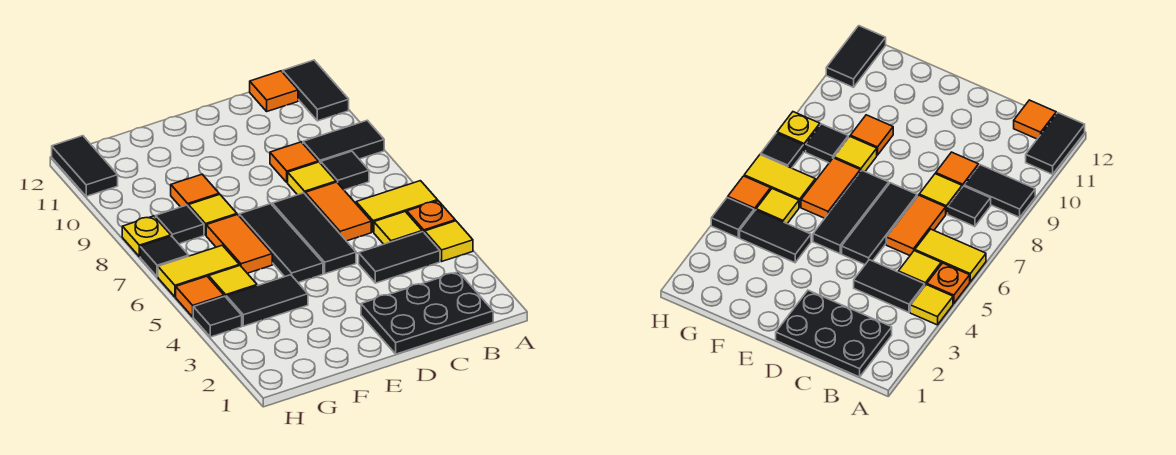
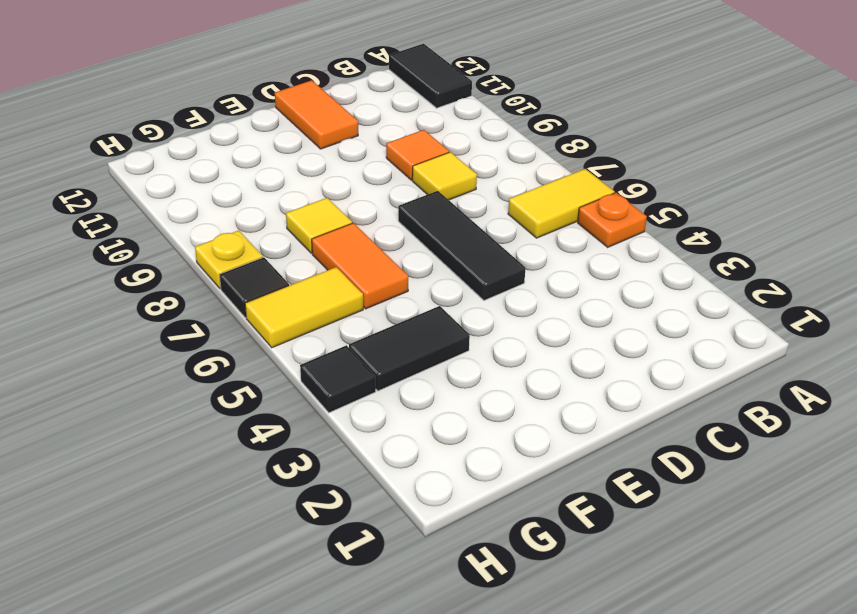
orange 1x2 tile [275,80,358,149] -> orange 1x2 tile moved to [305,182,371,241]
none -> yellow 1x1 tile [425,221,473,261]
none -> black 1x2 tile [303,120,384,164]
none -> black 2x3 plate [361,272,493,354]

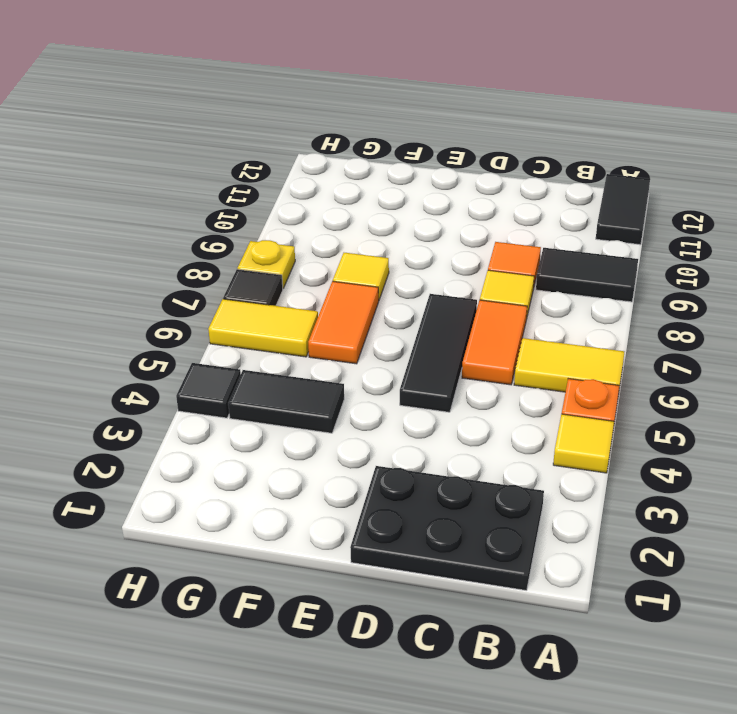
none -> black 1x2 tile [359,232,440,283]
none -> yellow 1x1 tile [374,212,422,244]
none -> black 1x1 tile [321,151,369,190]

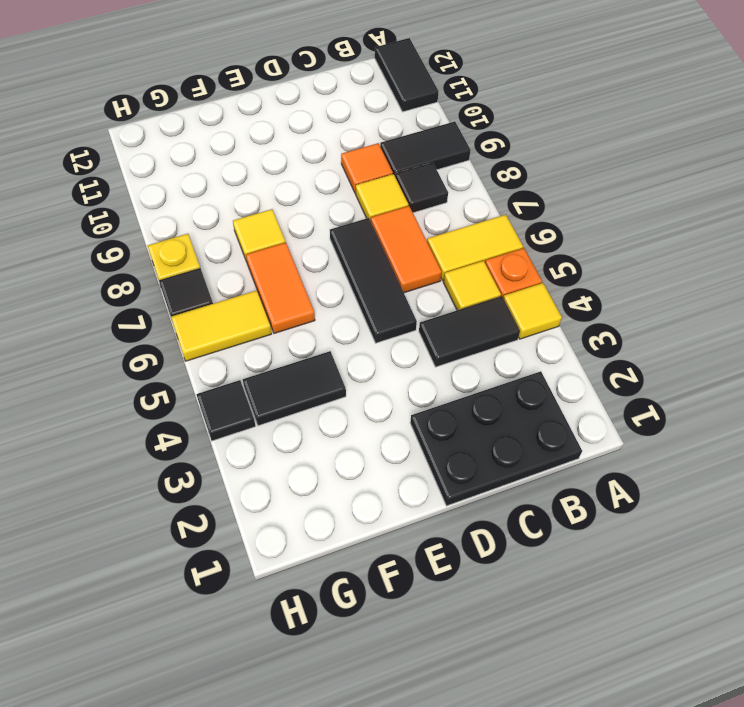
none -> orange 1x1 tile [250,71,298,111]
none -> black 1x3 tile [239,204,323,283]
none -> orange 1x1 tile [171,174,219,207]

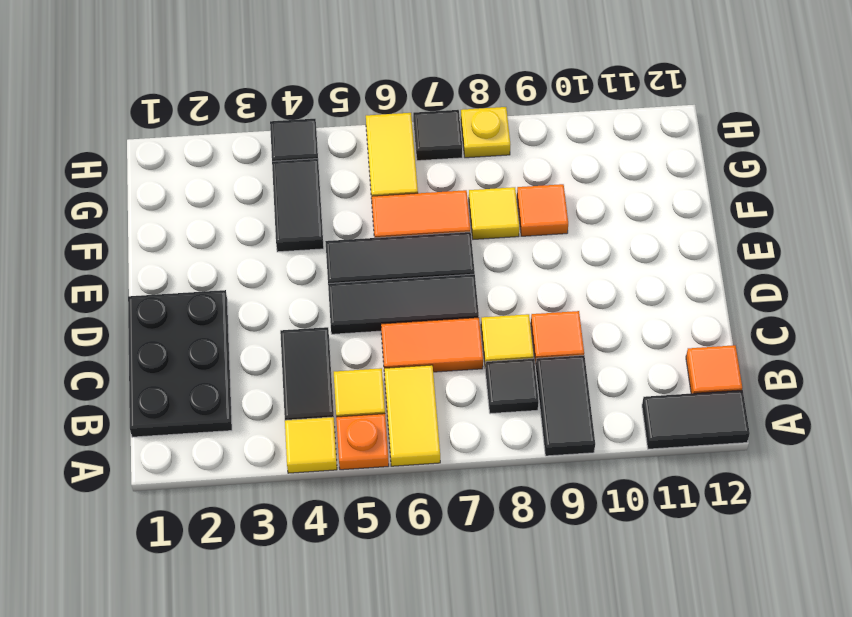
none -> yellow 1x1 tile [209,265,257,297]
none -> black 1x1 tile [156,205,204,244]
none -> orange 1x1 tile [176,276,224,317]

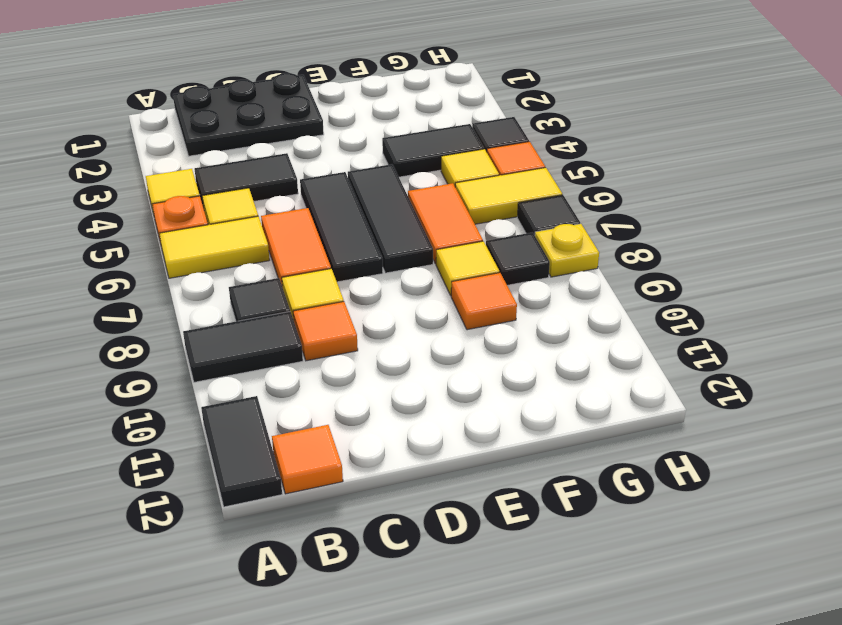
none -> black 1x2 tile [52,136,118,196]

